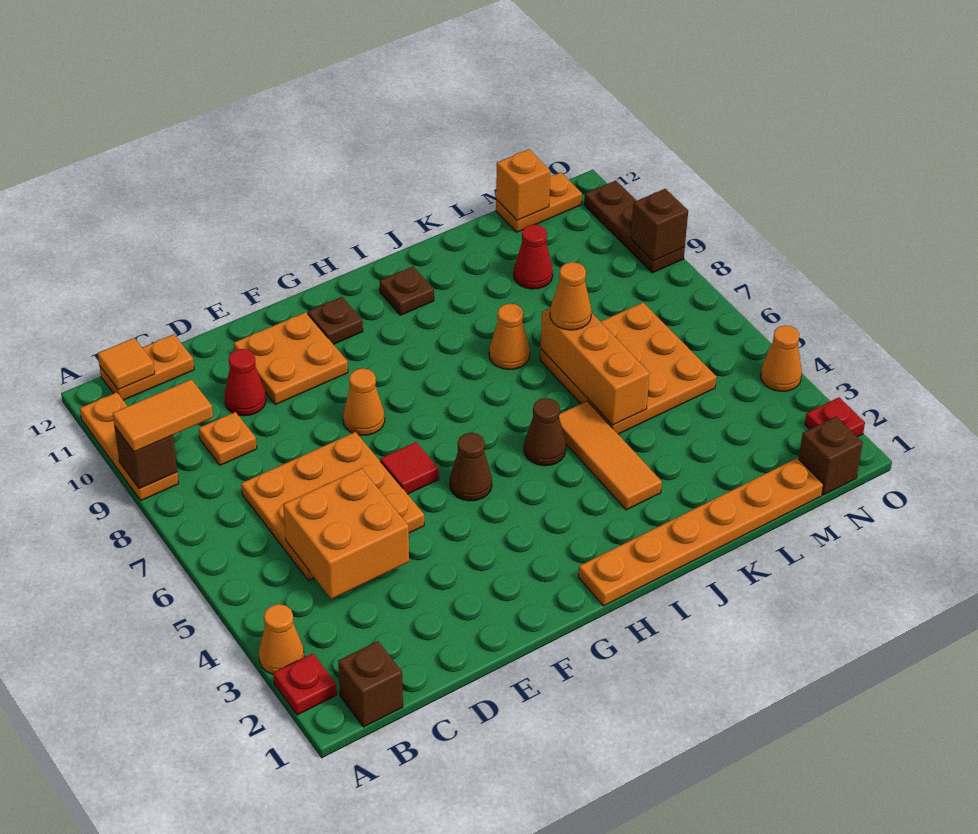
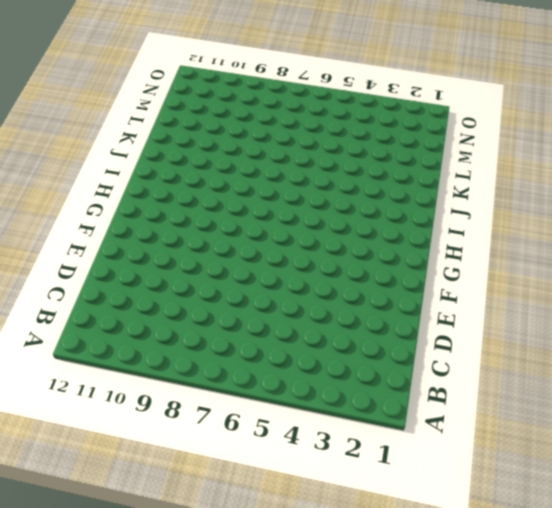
none -> red 1x1 plate [273,653,337,715]
none -> orange 1x1 cone [259,604,304,674]
none -> orange 1x3 plate [80,392,179,500]
none -> brown 1x1 brick [338,641,403,727]

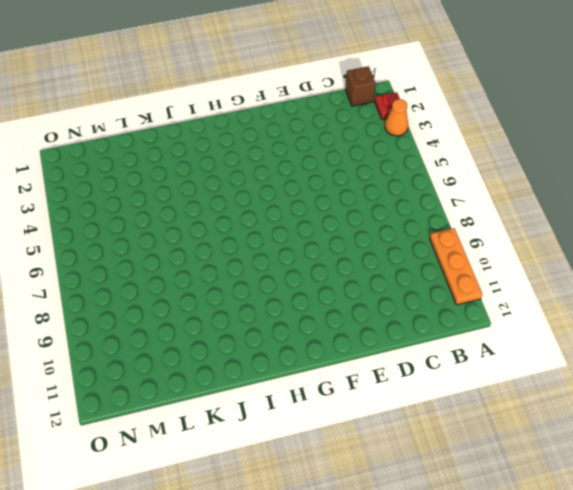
none -> orange 1x2 plate [100,334,194,400]
none -> orange 3x3 plate [241,432,424,581]
none -> orange 1x1 plate [199,412,257,465]
none -> red 1x1 cone [225,349,266,416]

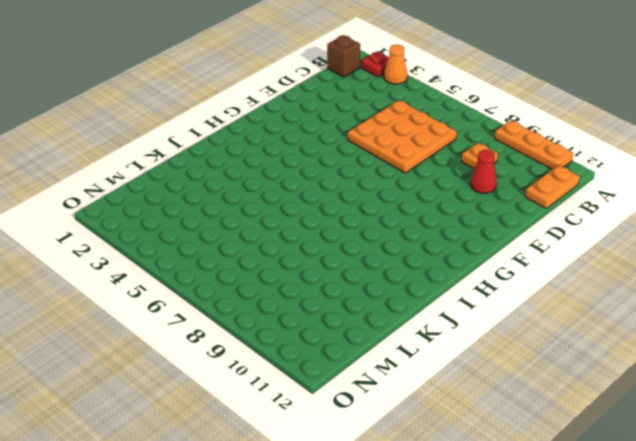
none -> orange 2x2 plate [234,312,348,405]
none -> red 1x1 tile [380,442,439,494]
none -> orange 1x1 cone [343,368,385,435]
none -> brown 1x1 cone [450,433,492,501]

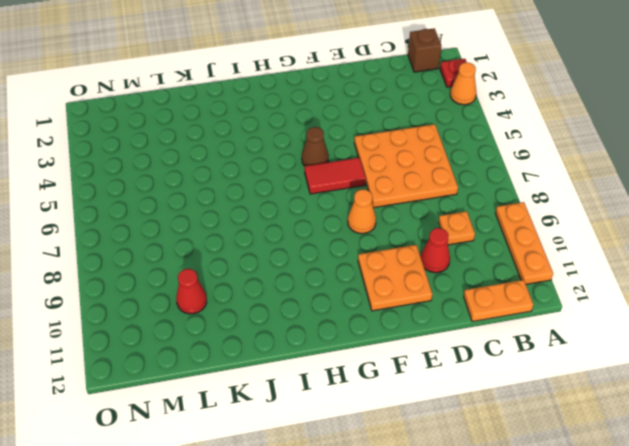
red 1x2 tile [305,158,366,194] -> red 1x1 tile [380,442,439,494]
none -> brown 1x1 plate [308,297,363,344]
none -> orange 1x6 plate [579,458,823,606]
none -> brown 1x1 cone [524,398,566,466]
none -> brown 1x1 plate [380,267,434,315]

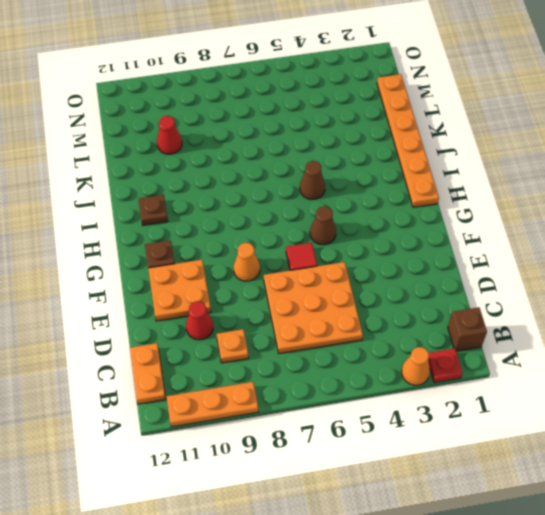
none -> orange 1x3 tile [559,401,662,510]
none -> orange 1x1 cone [489,304,530,369]
none -> orange 3x3 plate [540,303,716,434]
none -> orange 1x2 plate [496,172,582,232]

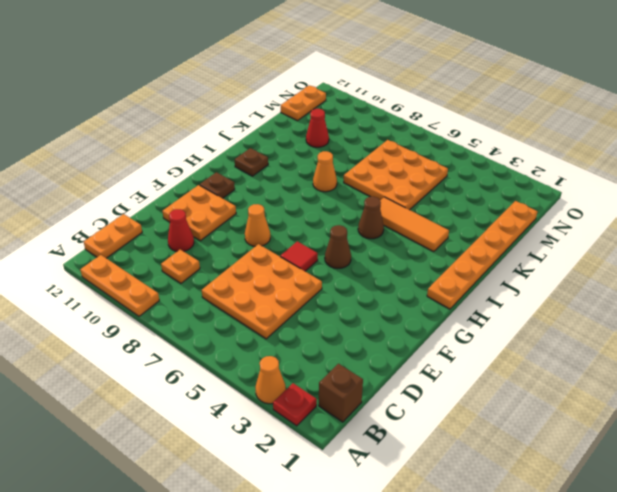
none -> brown 1x1 brick [799,417,863,495]
none -> red 1x1 plate [805,397,865,437]
none -> orange 1x1 cone [761,325,802,391]
none -> brown 1x3 plate [584,181,685,273]

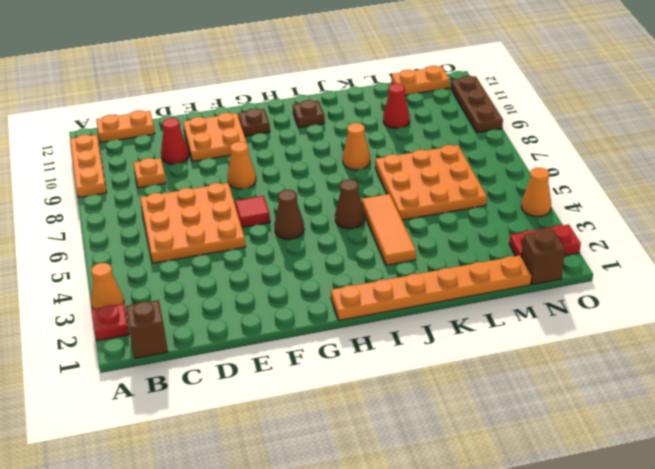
red 1x2 plate [509,224,581,256] -> red 1x1 plate [805,397,865,437]
none -> brown 1x1 brick [114,426,177,489]
none -> orange 1x1 tile [98,338,155,389]
none -> orange 2x2 brick [283,468,409,599]
none -> orange 1x3 brick [541,308,650,425]

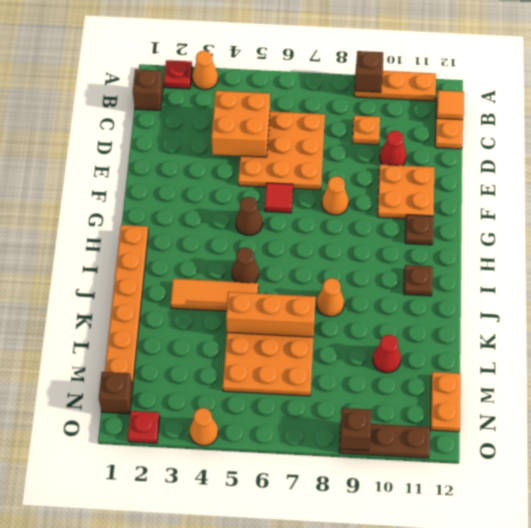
none -> orange 1x1 brick [496,149,550,220]
none -> orange 1x2 tile [113,379,213,452]
none -> orange 1x1 cone [550,262,592,330]

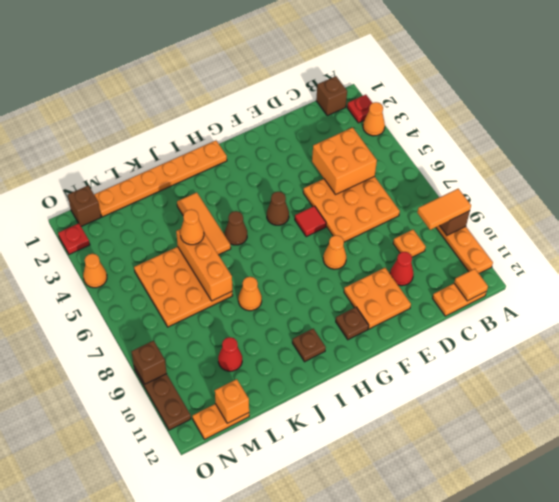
orange 1x1 cone [180,209,204,245] -> orange 1x1 cone moved to [550,262,592,330]

